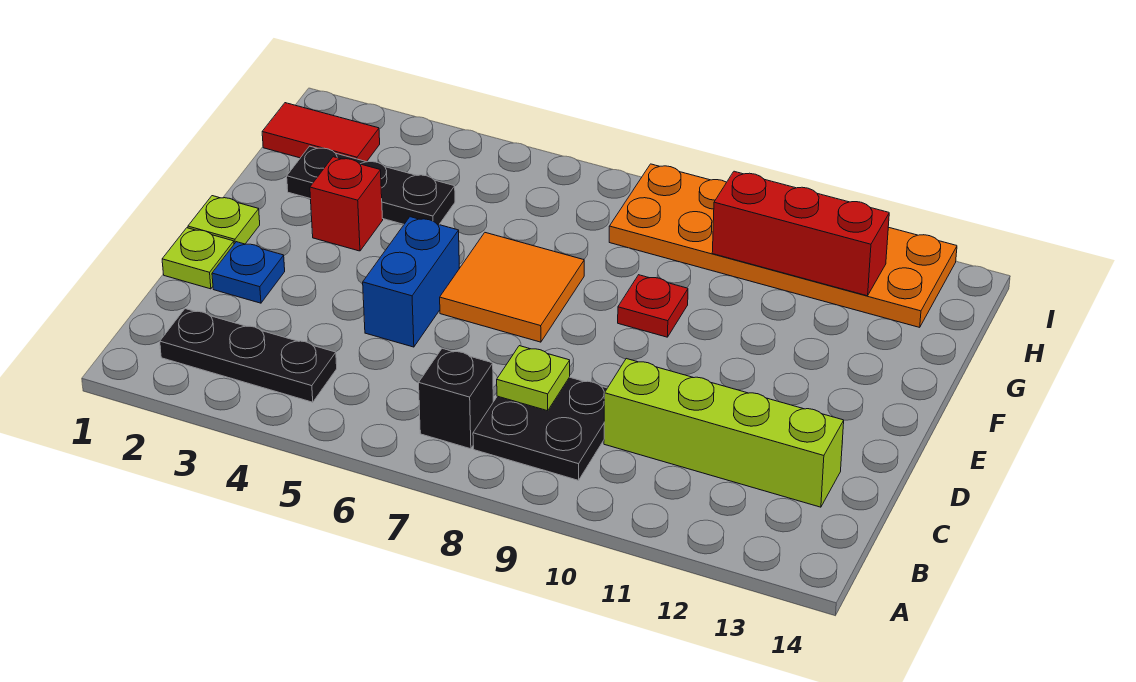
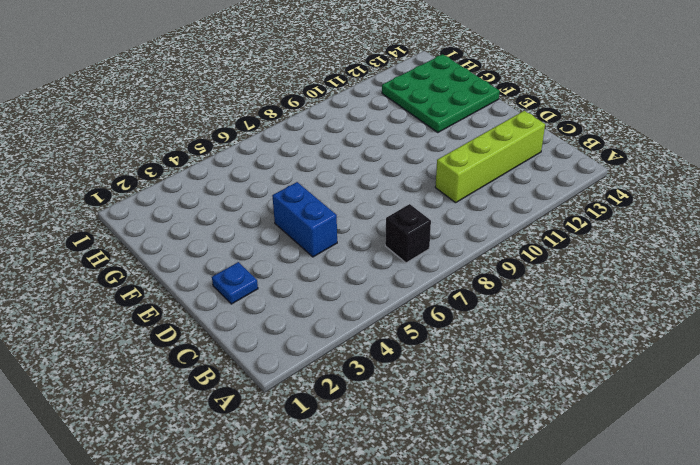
green 3x3 plate [382,54,500,133] -> orange 2x6 plate [609,164,957,327]
none -> black 1x3 plate [160,309,337,402]
none -> black 2x2 plate [473,377,607,480]
none -> lime 1x1 plate [162,228,234,289]

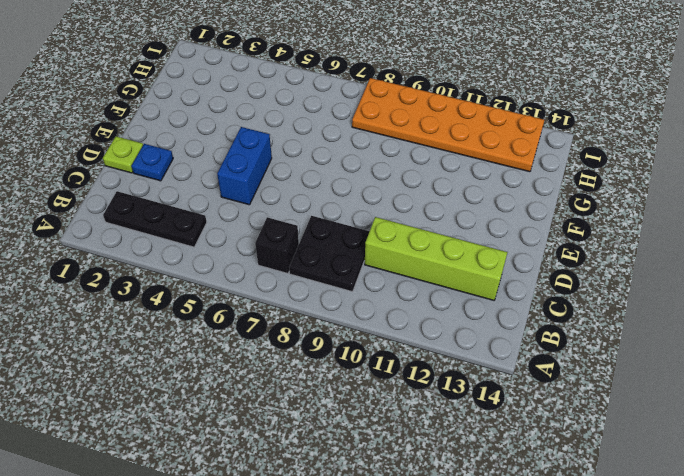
none -> lime 1x1 plate [188,196,260,244]
none -> orange 2x2 tile [440,233,584,342]
none -> red 1x1 brick [310,157,383,251]

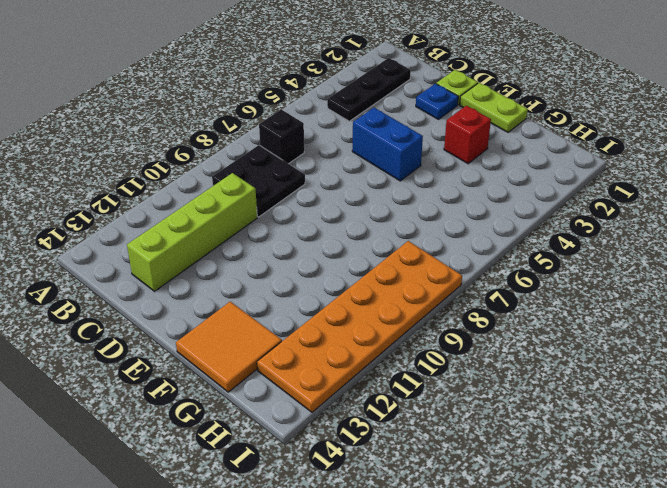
lime 1x2 plate [460,83,528,132] -> lime 1x1 plate [188,196,260,244]
orange 2x2 tile [176,302,282,392] -> orange 2x2 tile moved to [440,233,584,342]
none -> red 1x1 plate [618,275,688,337]
none -> black 1x3 plate [287,146,455,224]
none -> red 1x2 tile [262,103,380,162]

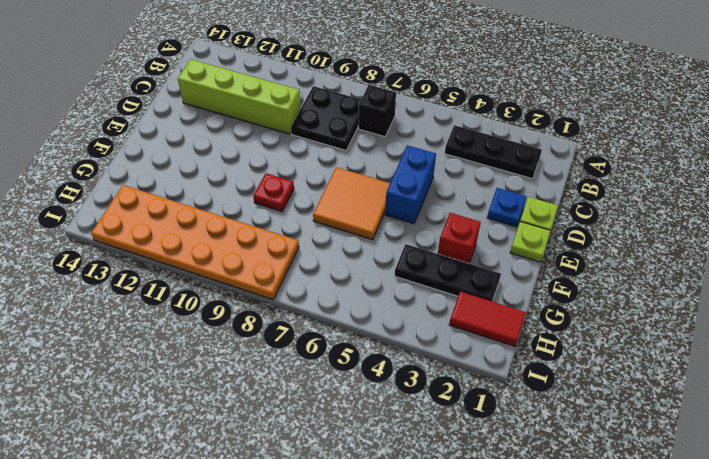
none -> lime 1x1 plate [497,346,570,411]
none -> red 1x3 brick [712,171,889,296]

